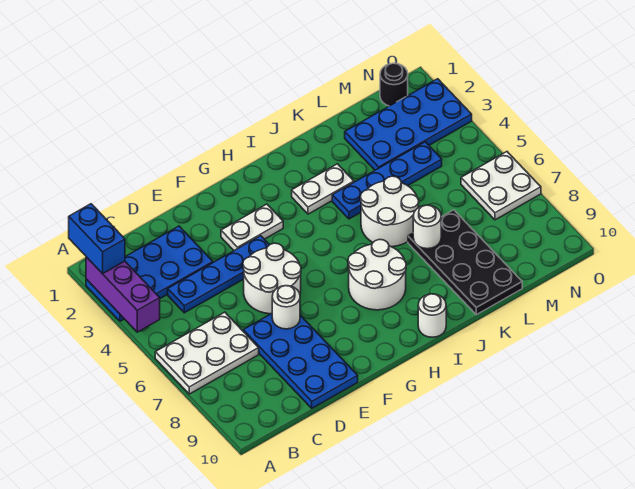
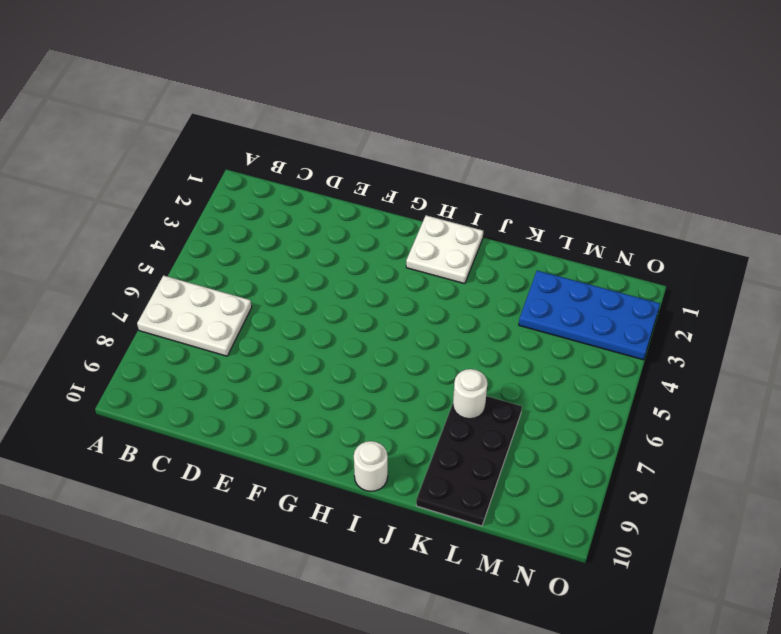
white 2x2 plate [406,215,483,284] -> white 2x2 plate moved to [461,152,541,220]
none -> blue 2x4 plate [86,226,213,321]
none -> blue 1x4 plate [168,236,269,313]
none -> blue 2x4 plate [243,314,358,408]

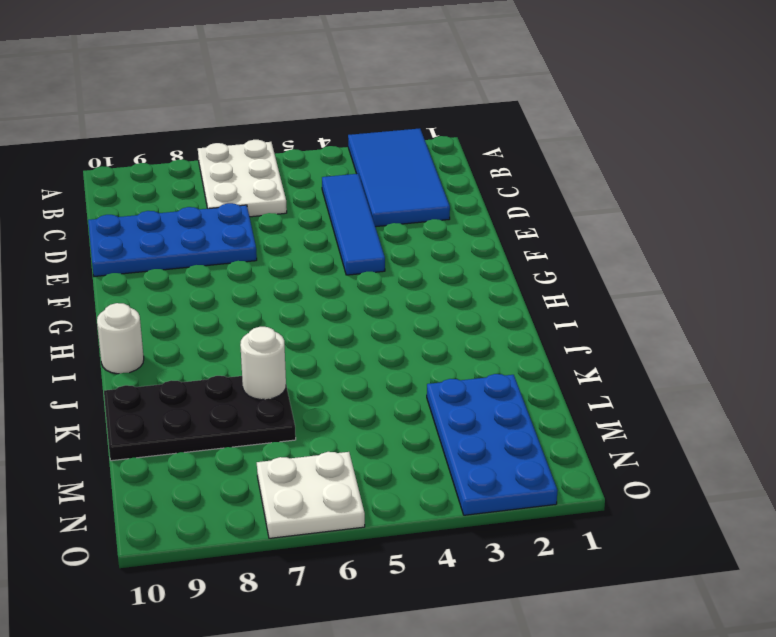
blue 2x4 tile [348,128,450,227] -> blue 2x4 plate [86,226,213,321]
blue 1x4 tile [322,174,385,275] -> blue 1x4 plate [168,236,269,313]
none -> white 2x2 round brick [243,243,301,314]
none -> white 1x2 plate [221,204,283,250]
none -> white 2x2 round brick [348,239,406,310]

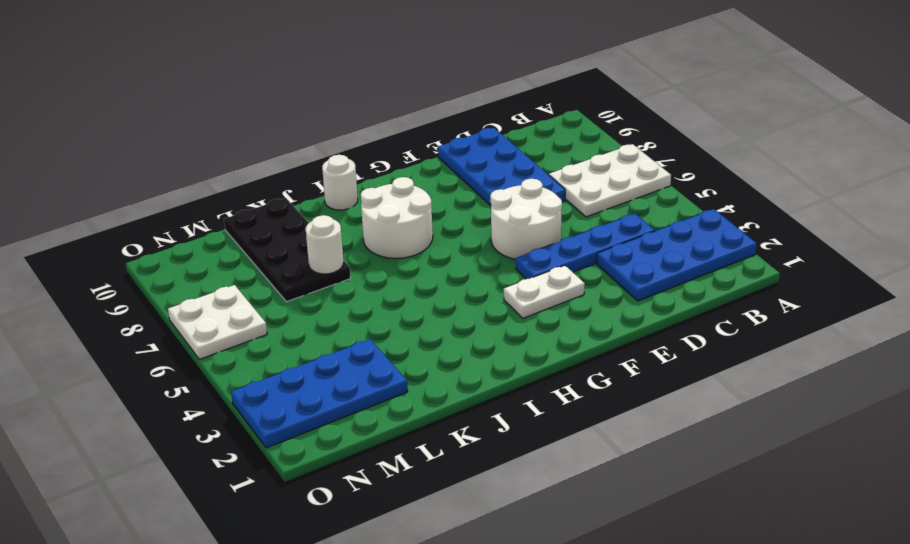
none -> white 1x2 plate [292,164,354,214]
none -> blue 1x4 plate [332,142,442,219]
none -> white 2x2 round brick [360,176,419,247]

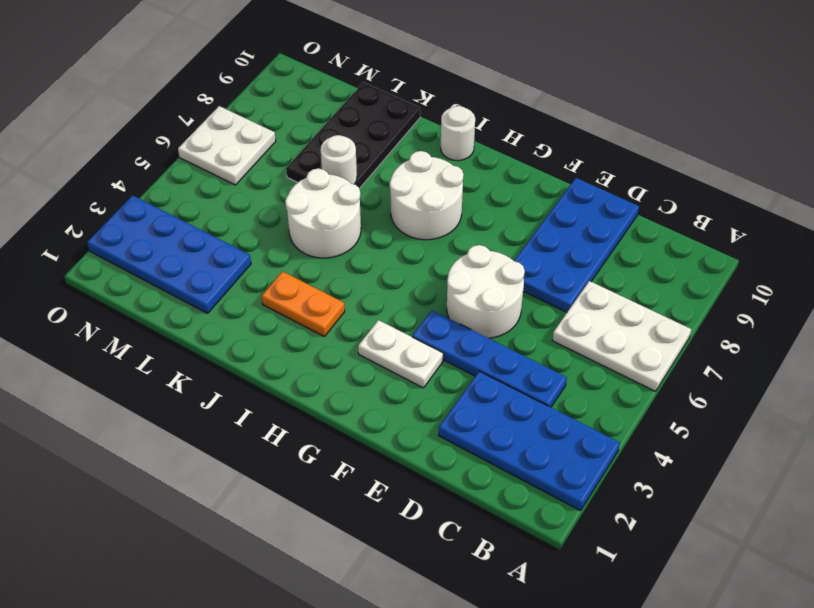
orange 1x2 plate [262,272,345,336] -> white 1x2 plate [292,164,354,214]
none -> blue 1x4 plate [332,142,442,219]
none -> black 1x1 round brick [380,63,408,106]
none -> purple 1x3 brick [86,257,160,332]

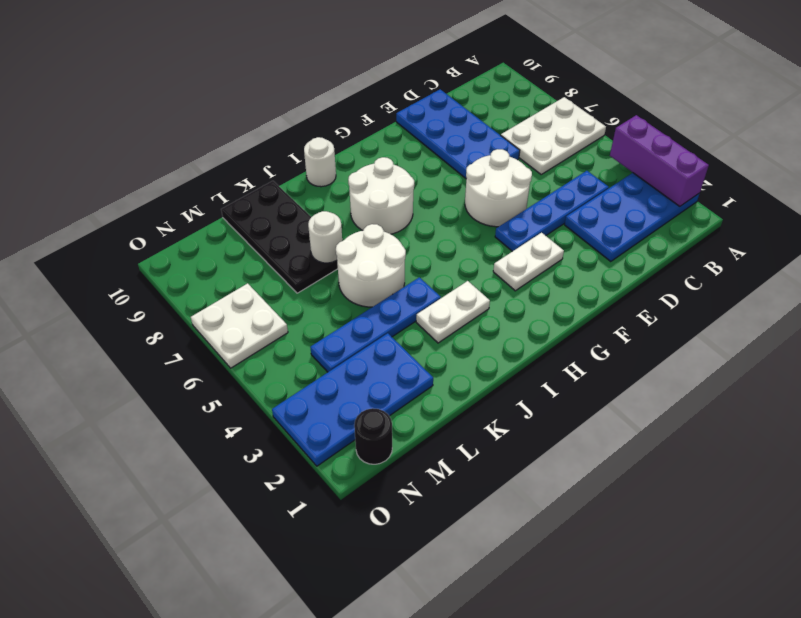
none -> white 1x1 round brick [272,286,300,329]
none -> blue 1x2 brick [69,204,125,274]

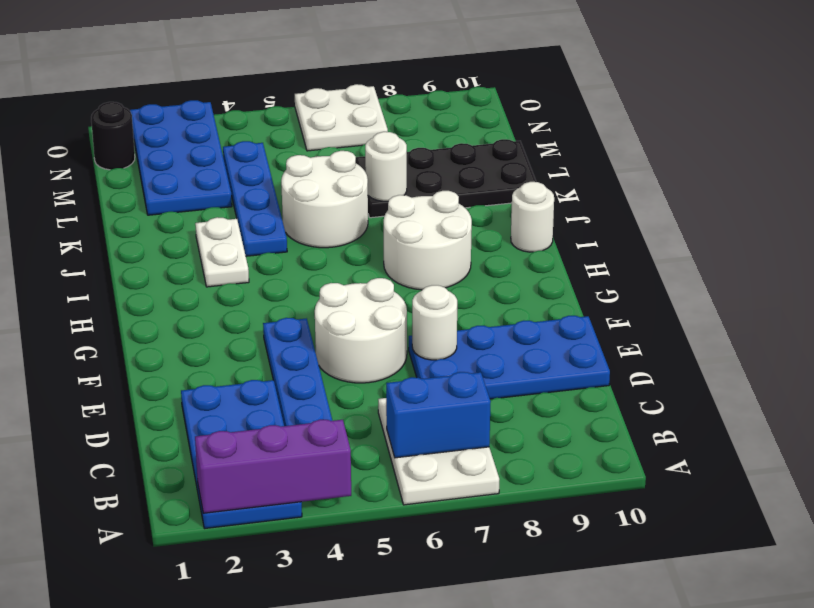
blue 1x2 brick [386,372,491,458] -> blue 1x2 brick moved to [69,204,125,274]
none -> white 1x2 plate [221,204,283,250]

